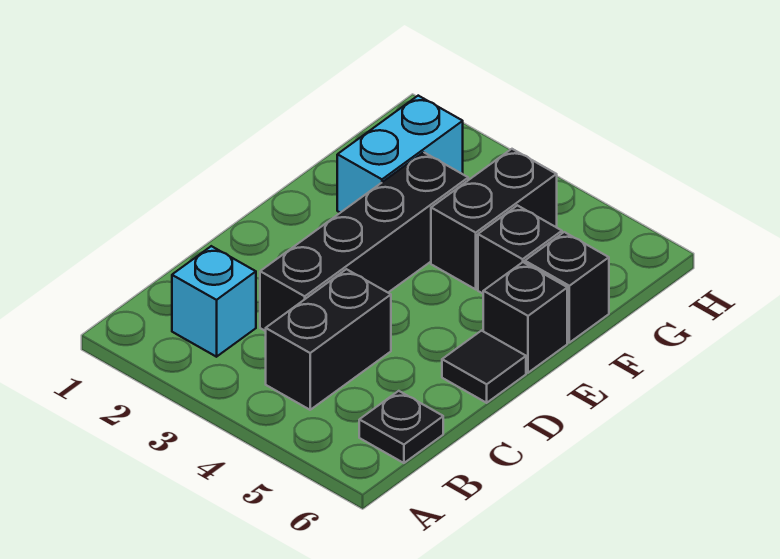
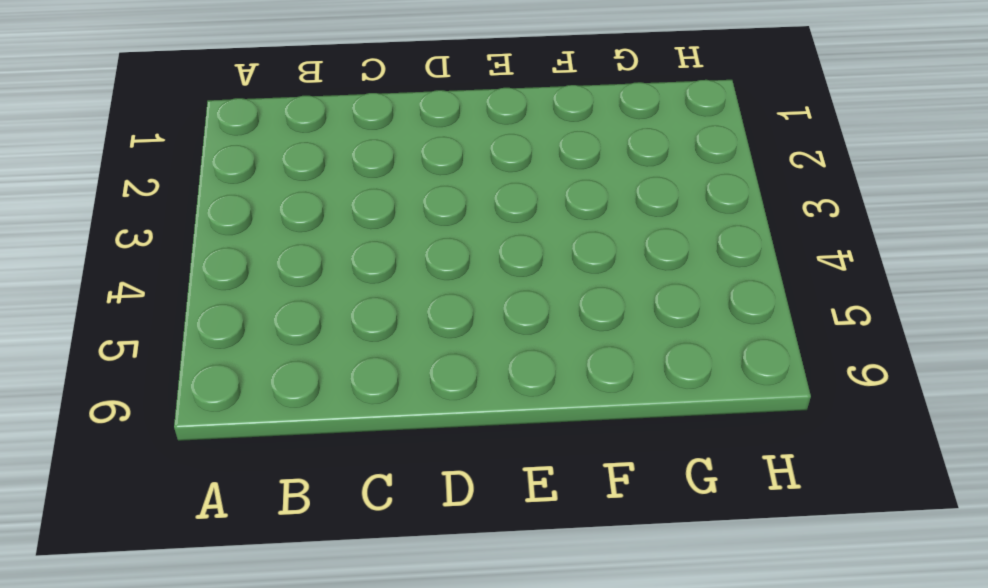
none -> cyan 1x1 brick [172,246,256,357]
none -> black 1x2 brick [266,269,391,410]

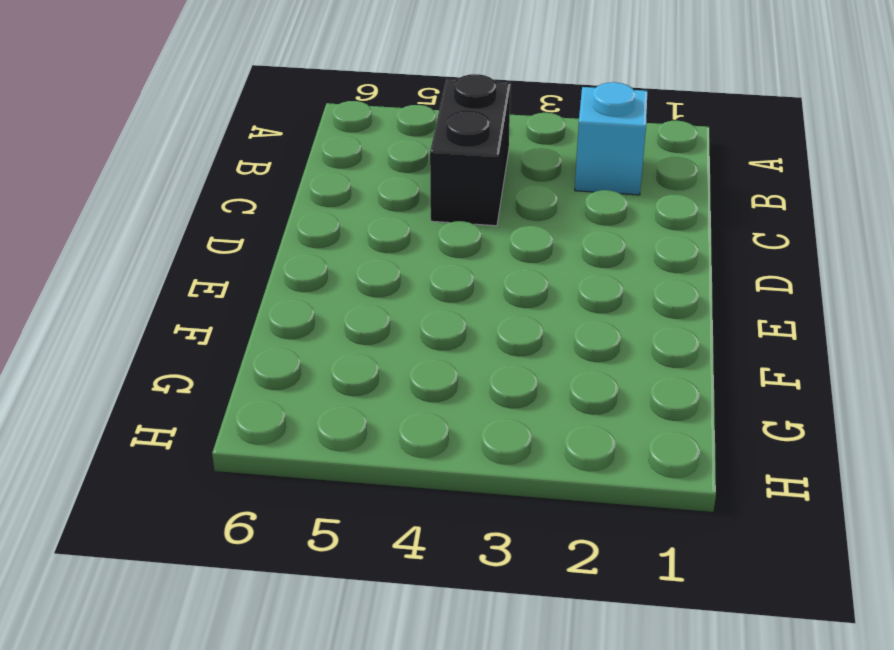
none -> black 1x1 plate [359,391,443,463]
none -> black 1x4 brick [260,152,468,331]

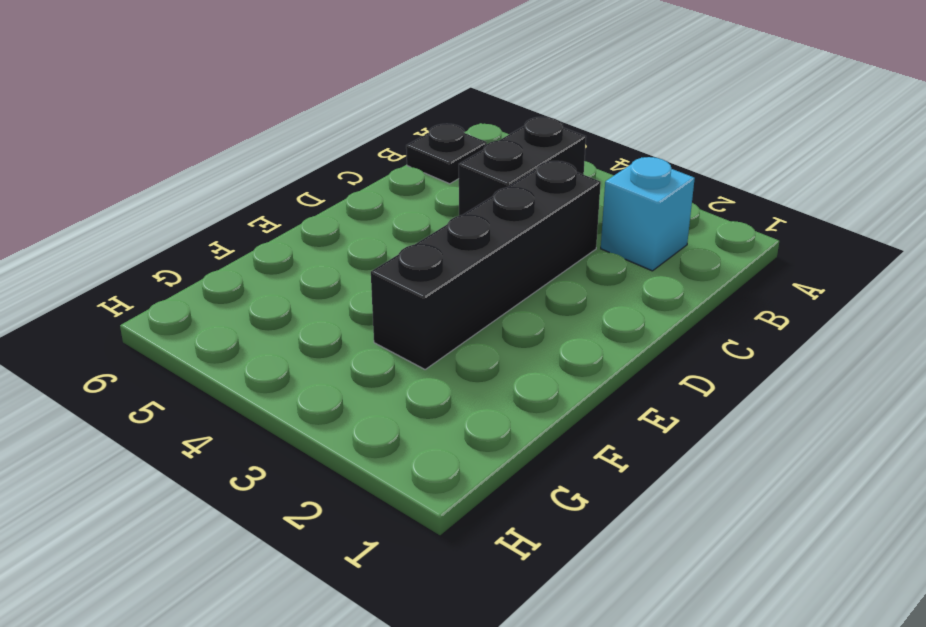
none -> black 1x1 tile [442,331,526,403]
none -> black 1x1 brick [483,262,567,373]

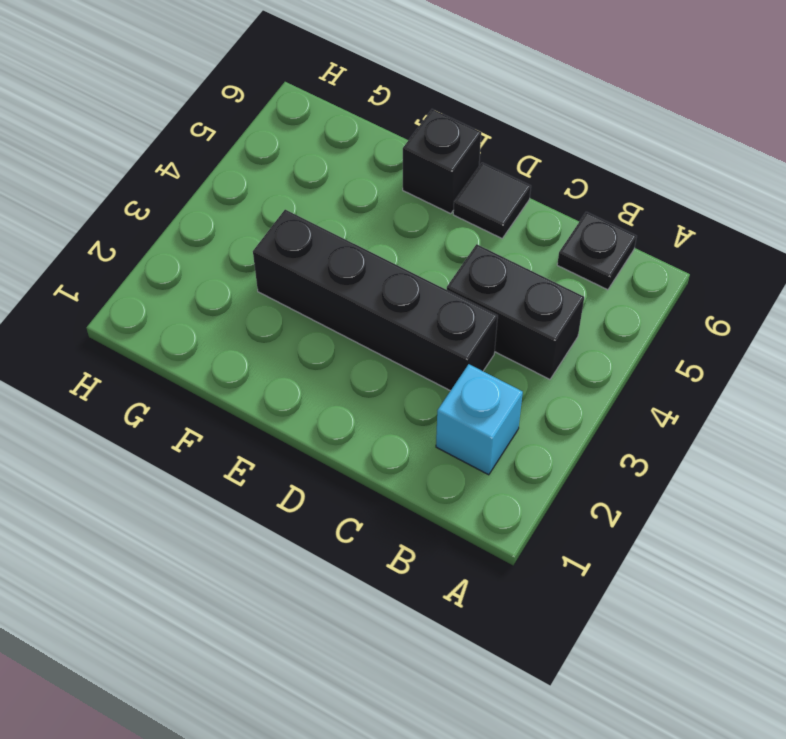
none -> cyan 1x2 brick [337,96,463,213]
none -> black 1x2 brick [431,149,557,289]

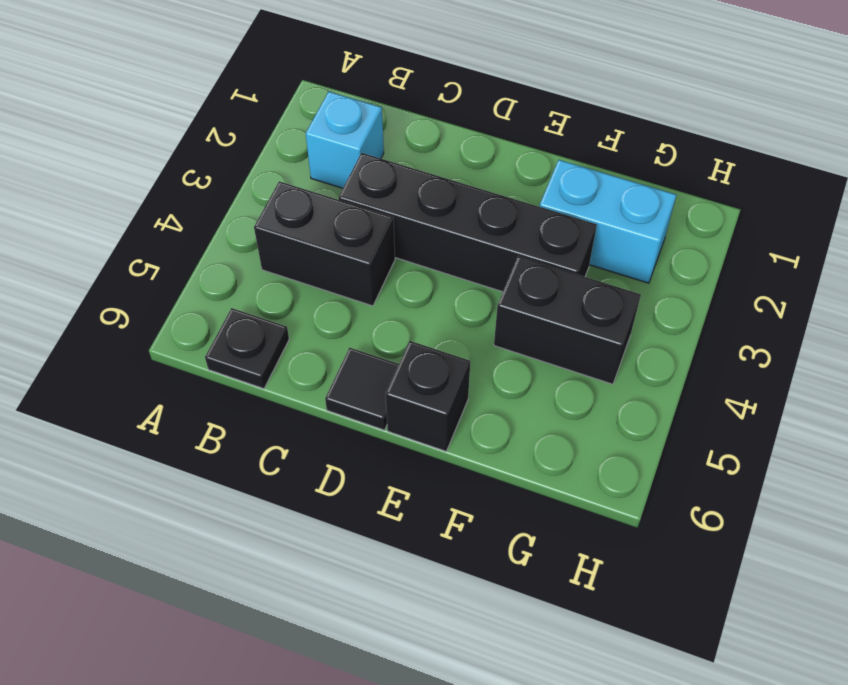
none -> black 1x1 brick [478,205,562,293]
none -> black 1x1 brick [525,232,609,343]

